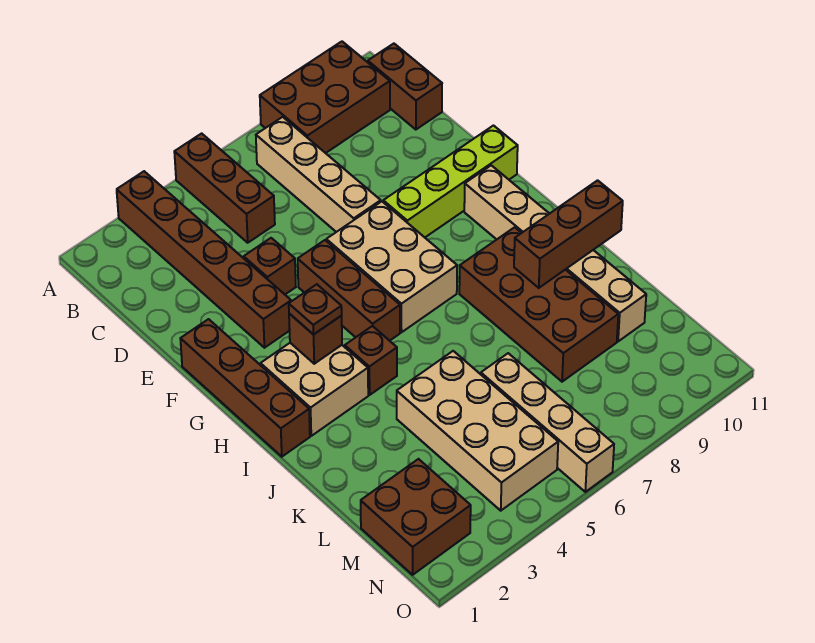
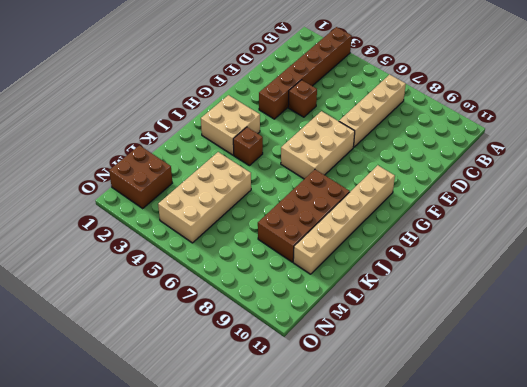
none -> brown 1x3 brick [174,133,275,243]
none -> brown 2x3 brick [260,42,390,153]
none -> brown 1x2 brick [368,44,442,130]

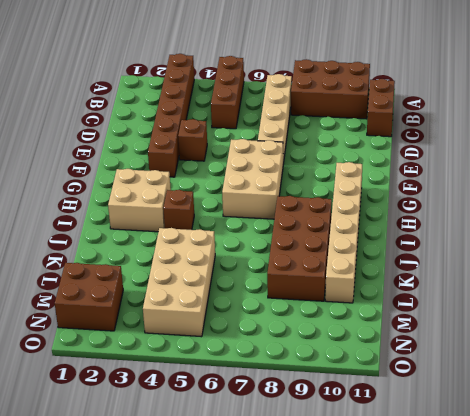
none -> brown 1x4 brick [180,319,310,457]
none -> brown 1x3 brick [298,240,400,341]
none -> lime 1x4 brick [383,126,518,237]

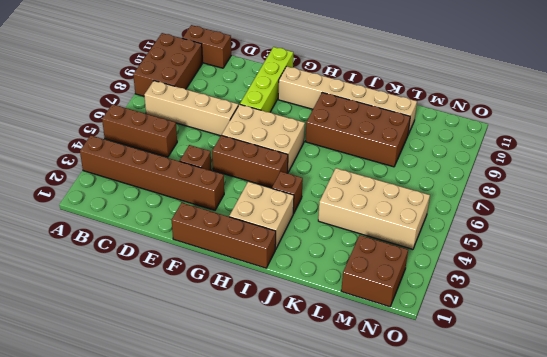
none -> tan 1x4 brick [481,353,614,492]
none -> brown 1x1 brick [289,314,342,364]
none -> brown 1x3 brick [514,180,623,288]

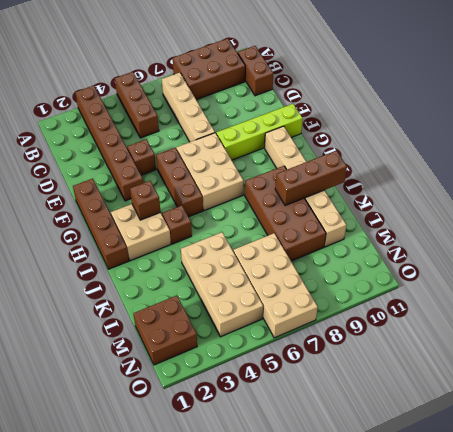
tan 2x4 brick [233,233,318,338] -> tan 1x4 brick [481,353,614,492]
none -> brown 1x1 plate [289,284,342,335]

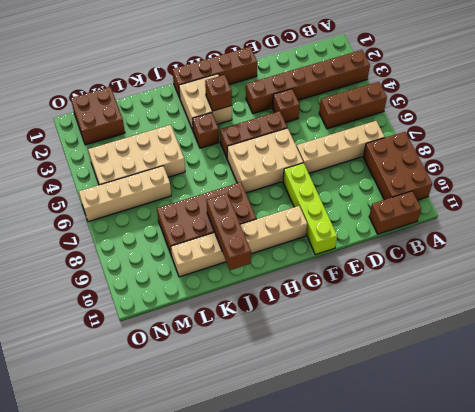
none -> brown 1x1 plate [289,284,342,335]

